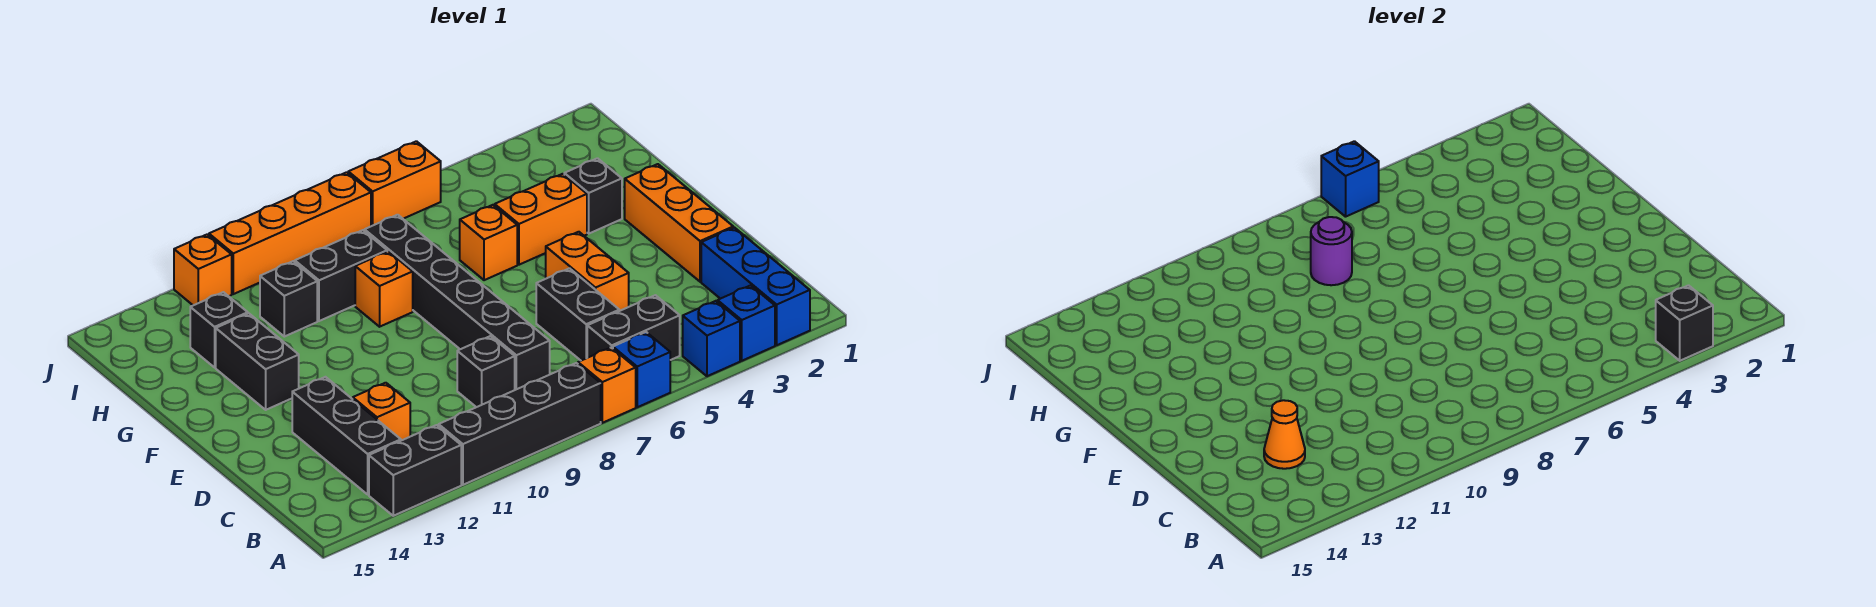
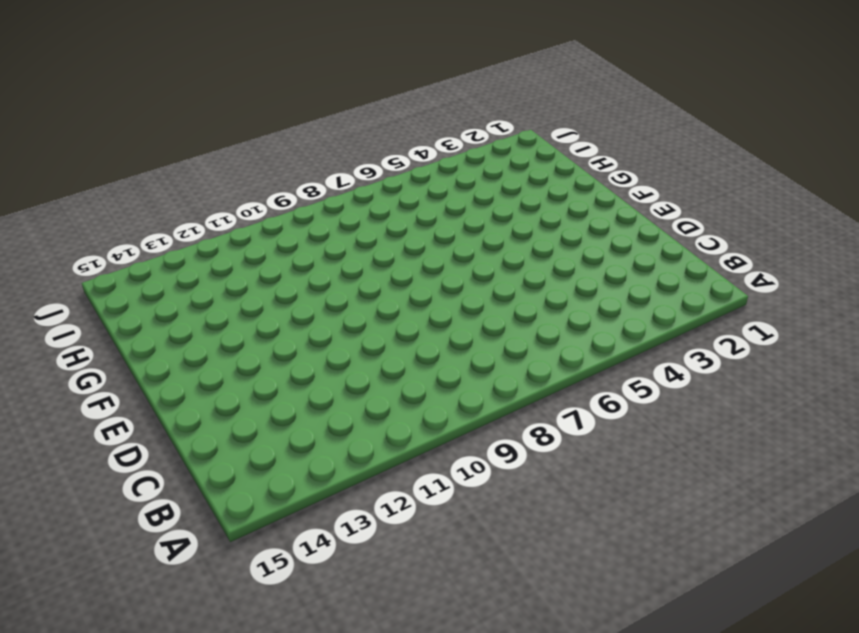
none -> blue 1x3 brick [701,228,810,345]
none -> blue 1x1 brick [718,285,775,361]
none -> blue 1x1 brick [683,301,740,376]
none -> blue 1x1 brick [613,332,670,407]

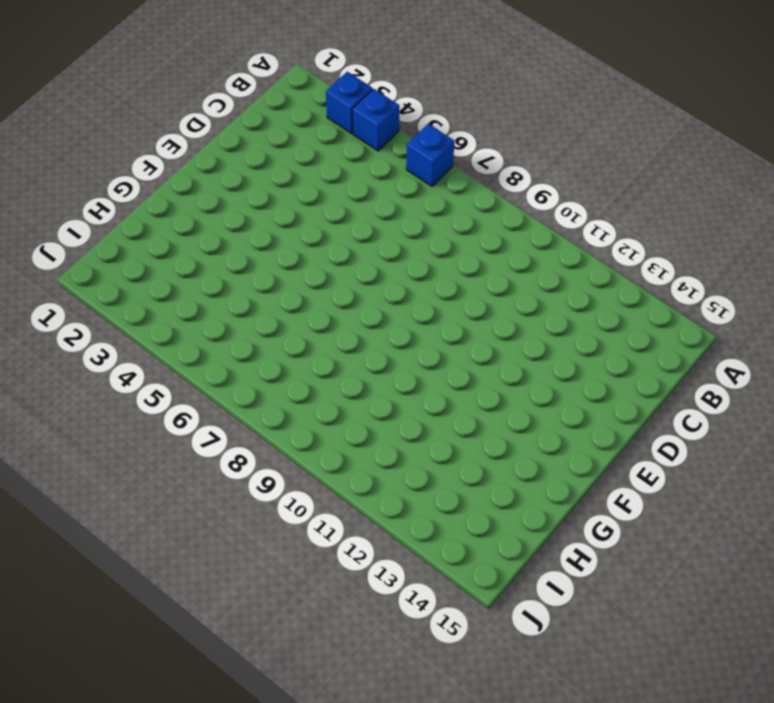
none -> blue 1x3 brick [701,228,810,345]
none -> orange 1x1 brick [578,347,636,423]
none -> black 1x4 brick [439,363,601,485]
none -> black 1x2 brick [369,425,461,516]

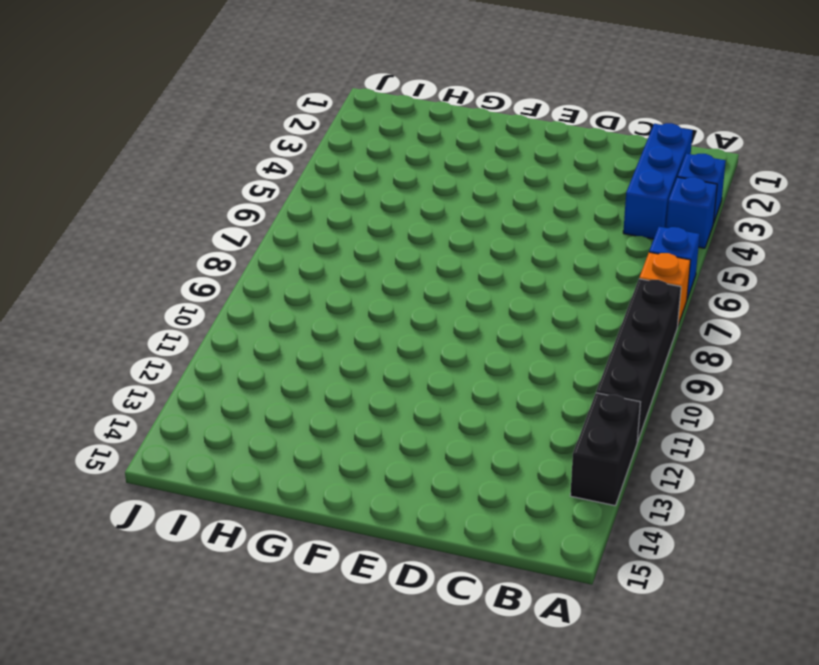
blue 1x3 brick [623,123,693,239] -> blue 1x3 brick turned to [701,228,810,345]
none -> black 1x2 brick [587,295,680,360]
none -> black 1x3 brick [292,377,401,494]
none -> black 1x2 brick [536,268,619,361]
none -> black 1x6 brick [365,215,550,390]

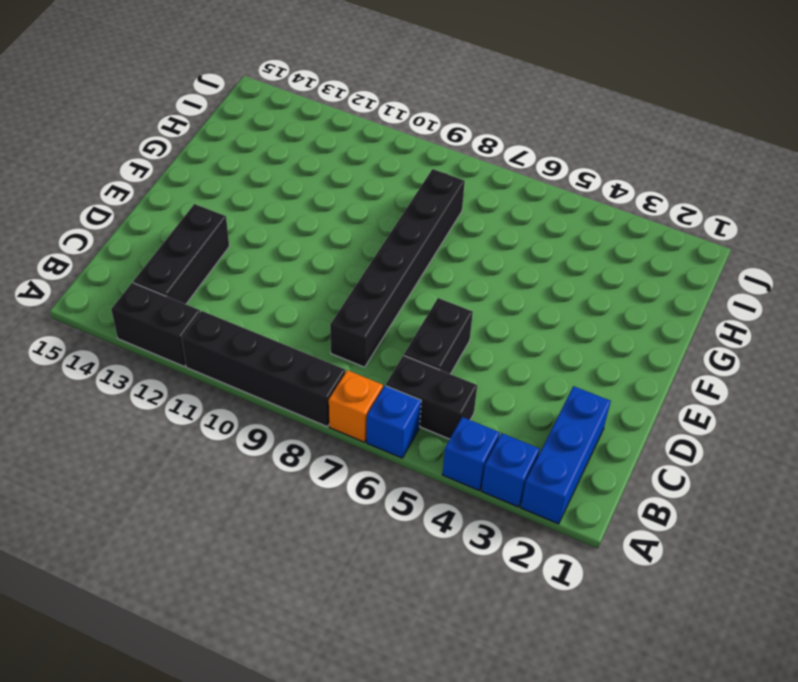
none -> black 1x1 brick [457,336,515,407]
none -> orange 1x1 brick [353,383,410,441]
none -> orange 1x3 brick [625,164,733,282]
none -> orange 1x2 brick [546,232,629,311]

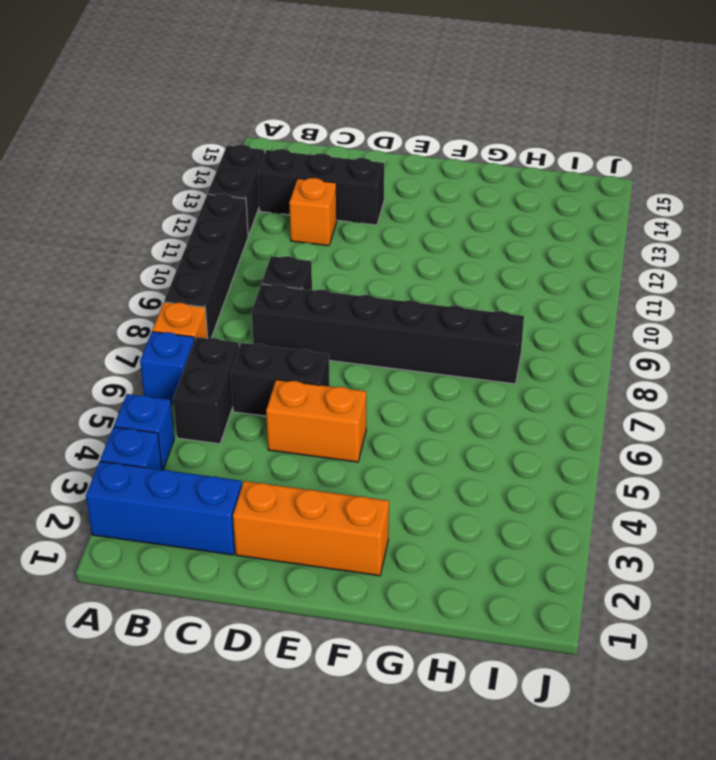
none -> black 1x2 brick [216,313,299,410]
none -> black 1x1 brick [564,158,622,234]
none -> orange 1x2 brick [495,174,587,265]
none -> orange 1x1 brick [460,205,517,280]

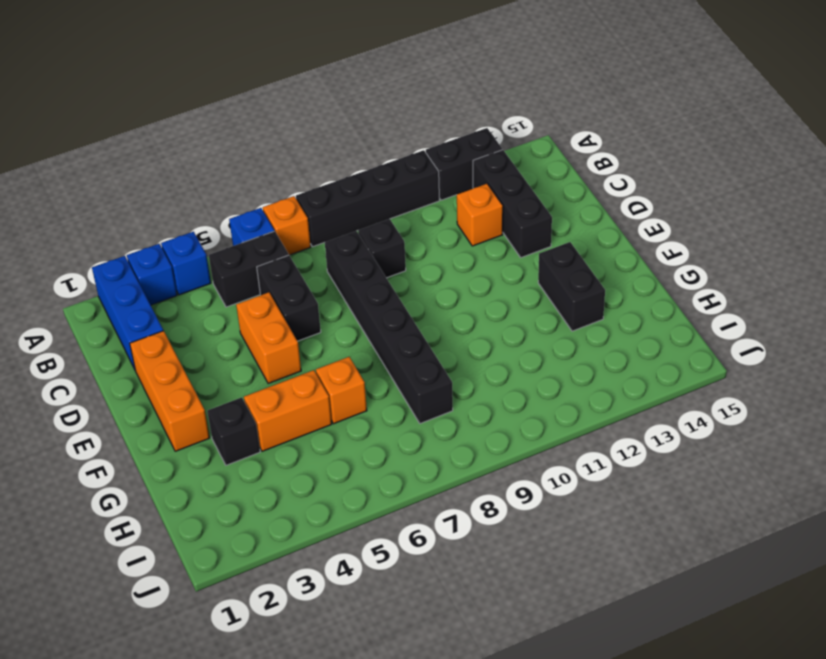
none -> orange 1x1 brick [355,251,413,327]
none -> black 1x2 brick [295,230,387,321]
none -> black 1x1 brick [260,261,317,337]
none -> black 1x1 brick [190,292,248,367]

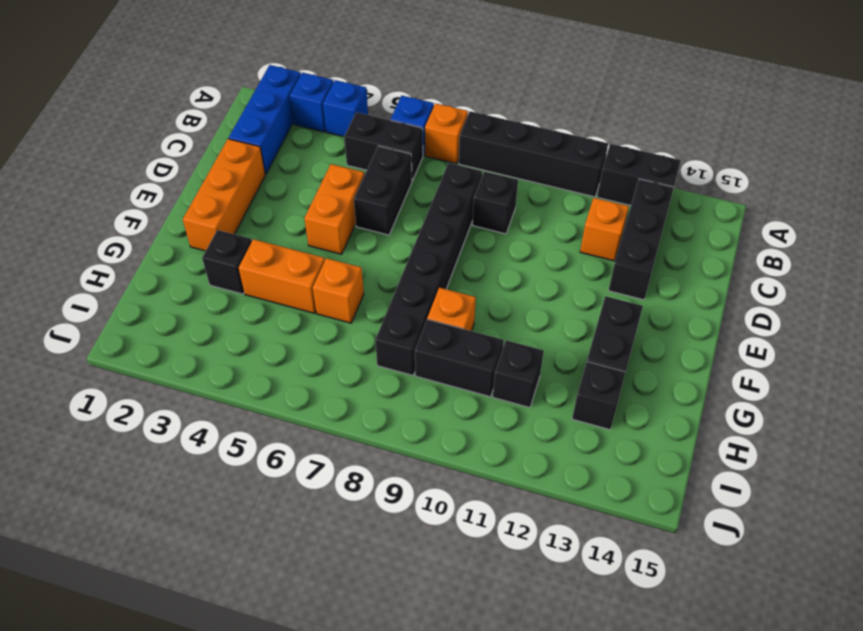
none -> orange 1x2 brick [348,141,441,226]
none -> orange 1x4 brick [209,172,371,294]
none -> orange 1x1 brick [174,234,232,305]
none -> black 1x1 brick [1656,285,1713,361]

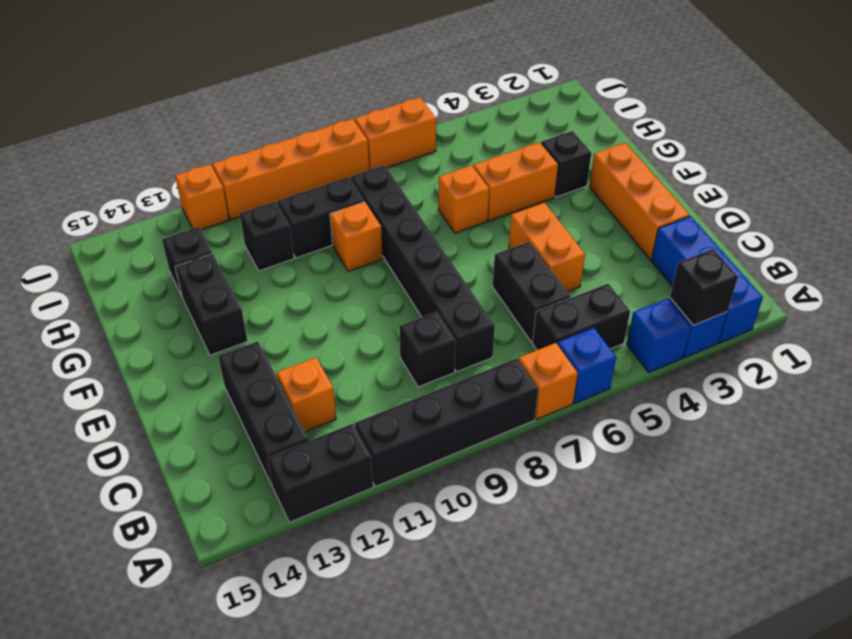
none -> orange 1x1 cone [1264,400,1305,469]
none -> purple 1x1 round brick [1311,217,1352,285]
none -> blue 1x1 brick [1321,141,1379,217]

